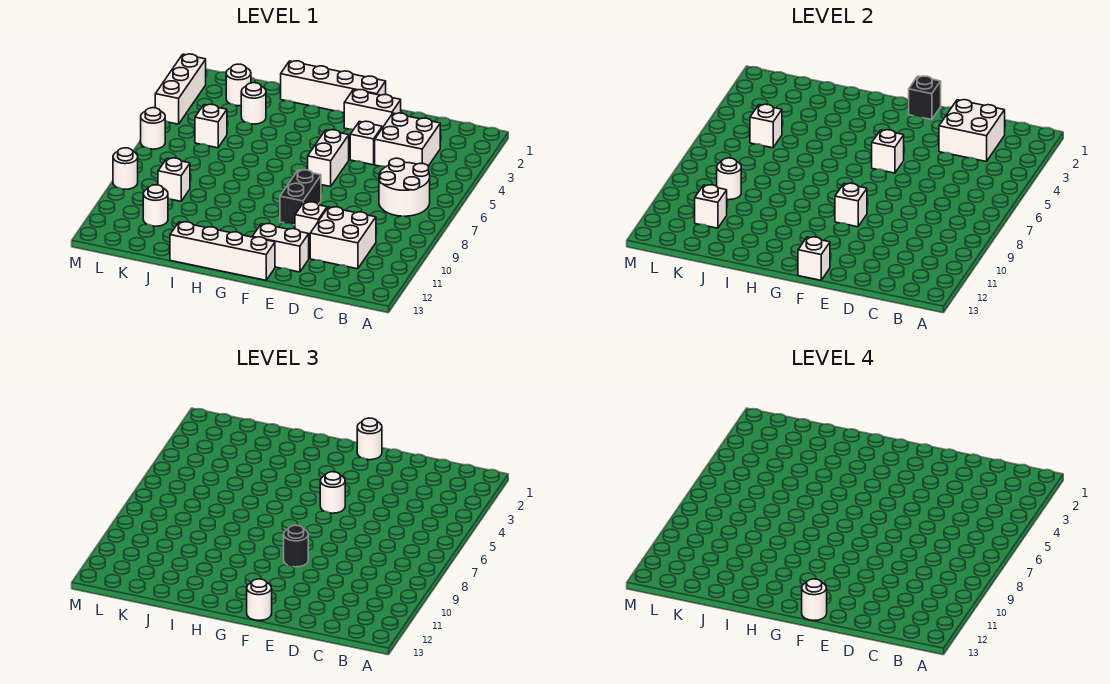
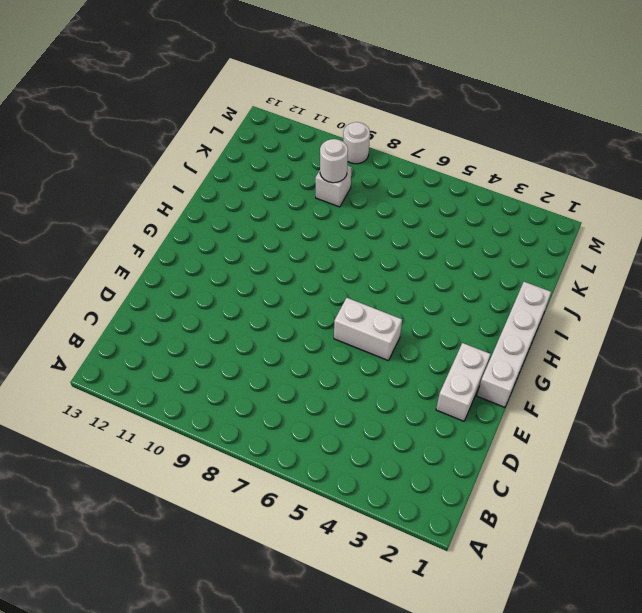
none -> white 2x2 round brick [379,158,430,216]
none -> white 2x2 brick [375,113,440,167]
none -> white 2x2 brick [310,207,376,269]
none -> white 1x1 brick [350,121,382,165]

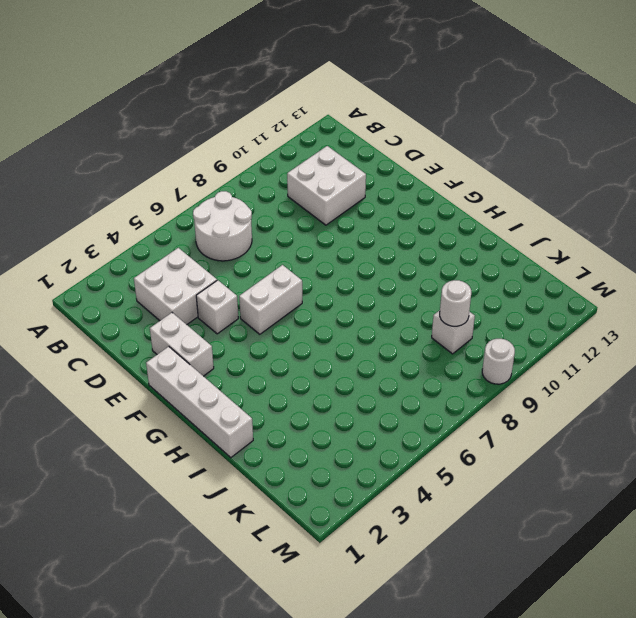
none -> white 1x1 brick [295,202,327,244]
none -> white 1x2 brick [253,224,309,272]
none -> black 1x2 brick [280,170,321,225]
none -> white 1x4 brick [170,222,275,280]

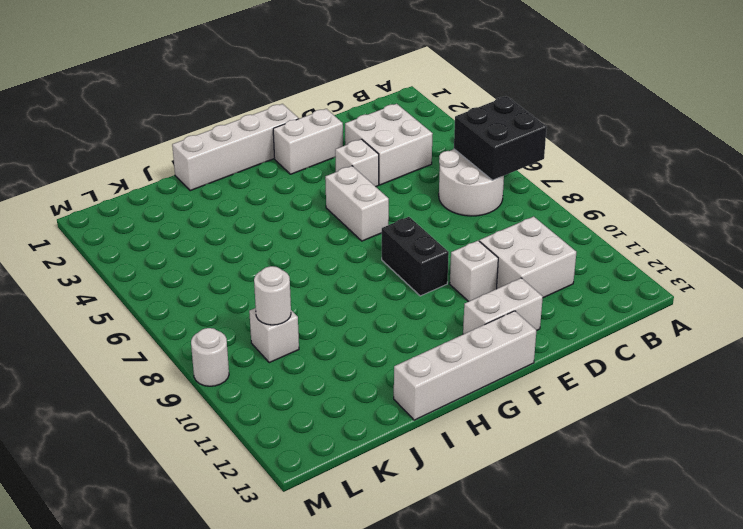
black 2x2 brick [454,96,547,180] -> none
none -> white 1x1 round brick [241,83,266,124]
none -> white 1x1 round brick [226,64,251,106]
none -> white 1x1 brick [195,104,227,148]
none -> white 1x1 round brick [143,185,168,226]

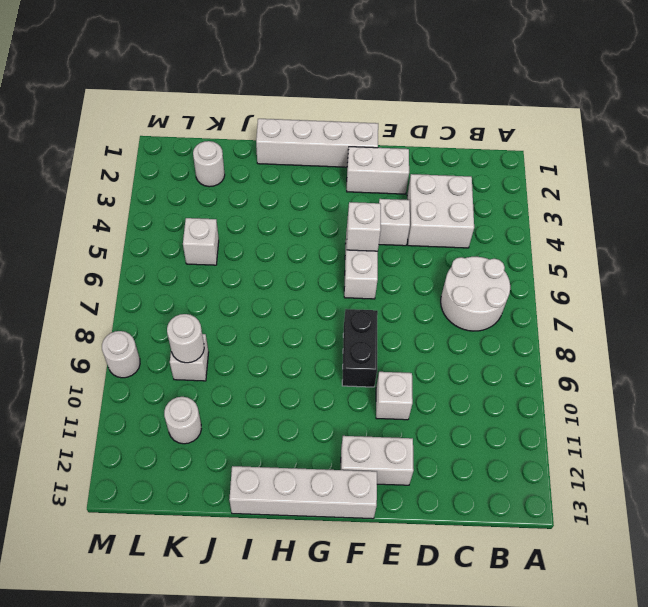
none -> white 2x2 brick [310,207,376,269]
none -> white 1x1 round brick [241,83,266,124]
none -> white 1x3 brick [155,54,206,124]
none -> white 1x1 round brick [141,108,165,149]

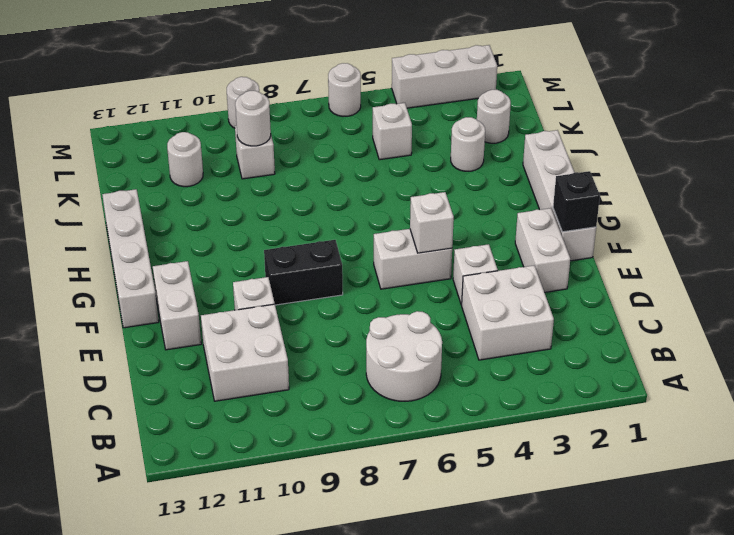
none -> white 2x2 brick [939,100,1005,162]
none -> white 1x1 brick [835,183,867,227]
none -> white 1x1 brick [798,237,830,280]
none -> white 1x1 brick [750,104,782,148]

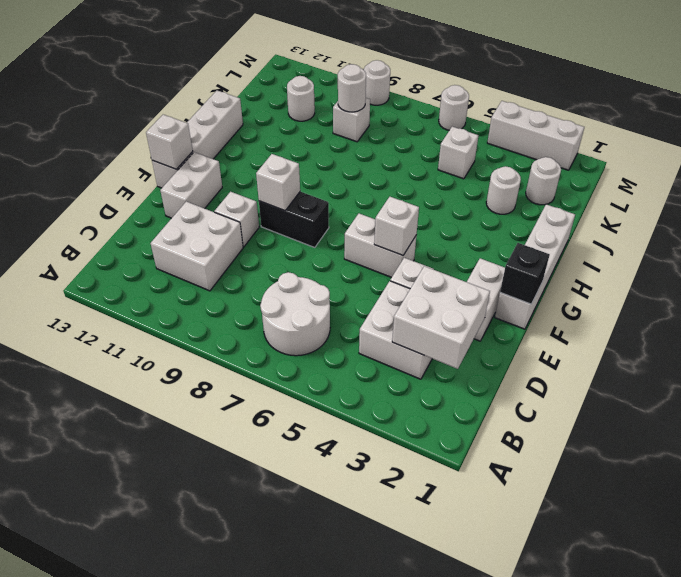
none -> white 1x1 brick [750,104,782,148]
none -> white 1x1 brick [695,185,727,228]
none -> white 1x1 round brick [357,418,382,460]
none -> white 1x1 round brick [320,472,345,513]

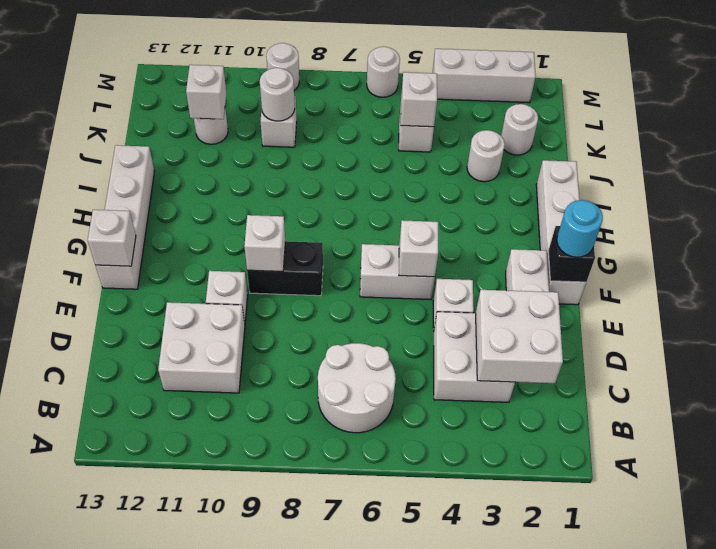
cyan 1x1 round brick [557,200,603,257] -> white 1x1 round brick [357,418,382,460]
none -> white 1x2 brick [253,224,309,272]
none -> white 1x1 round brick [320,472,345,513]
none -> black 1x1 round brick [284,525,308,567]
none -> white 1x1 round brick [247,579,272,621]

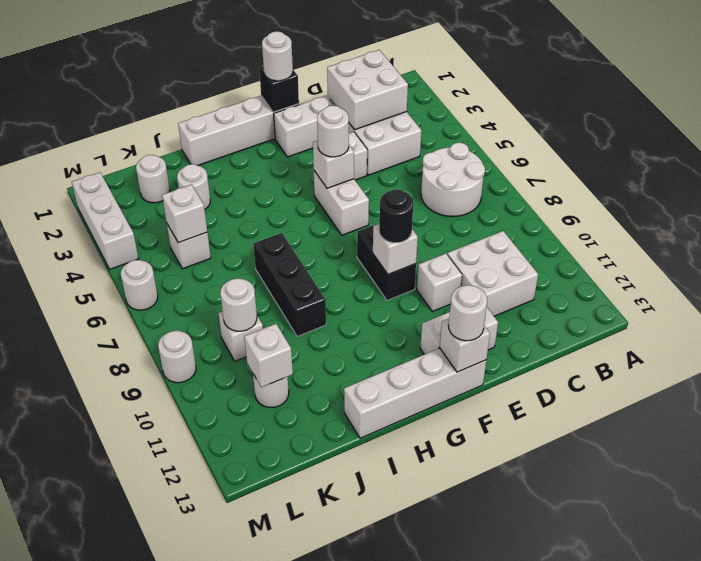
black 1x3 brick [253,233,326,336] -> none
none -> white 1x1 round brick [802,579,827,621]

